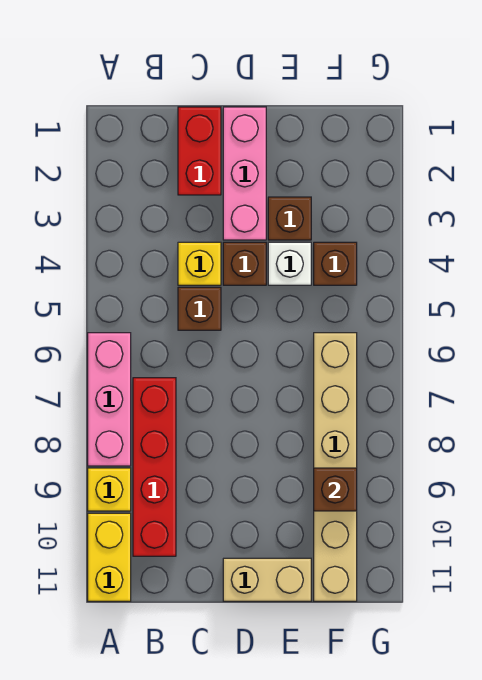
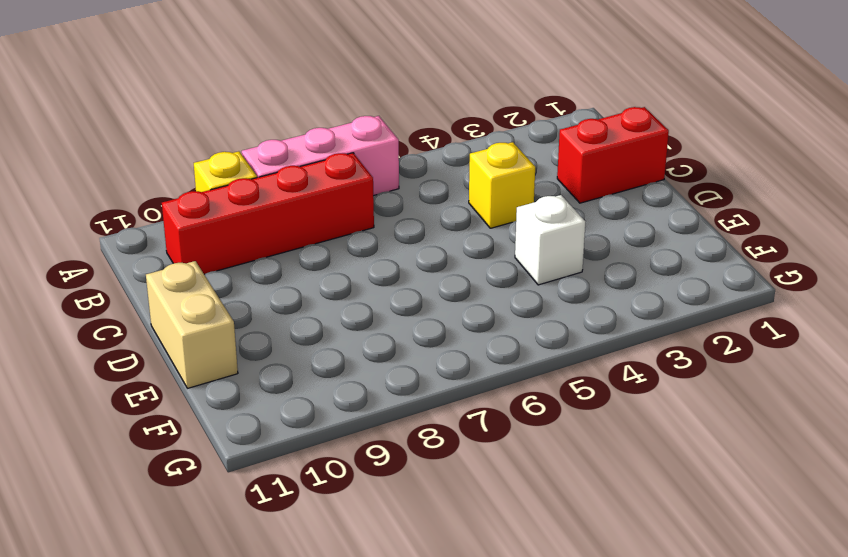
none -> yellow 1x2 brick [88,513,131,601]
none -> brown 1x1 brick [178,287,221,330]
none -> pink 1x3 brick [223,107,266,240]

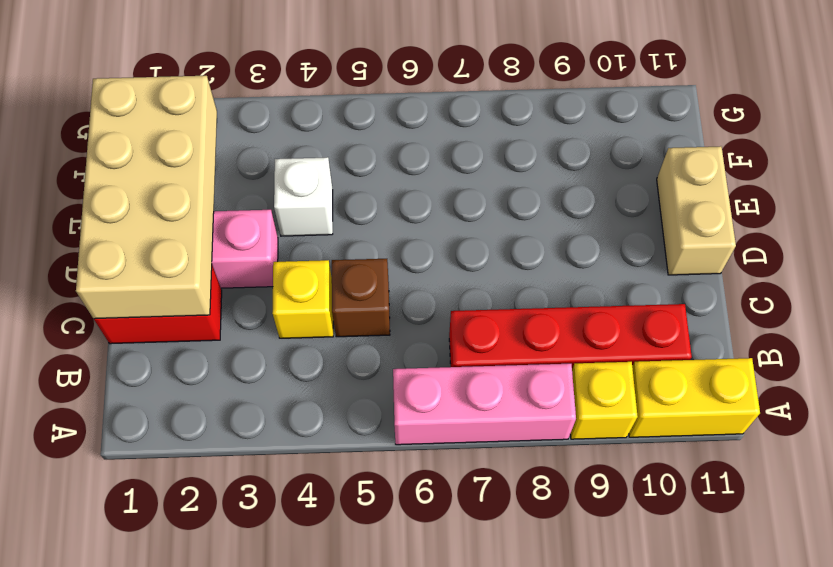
tan 2x4 brick [76,76,217,319] -> none
none -> brown 1x1 brick [223,242,266,285]
none -> brown 1x1 brick [268,197,311,240]
none -> brown 1x1 brick [314,242,357,285]

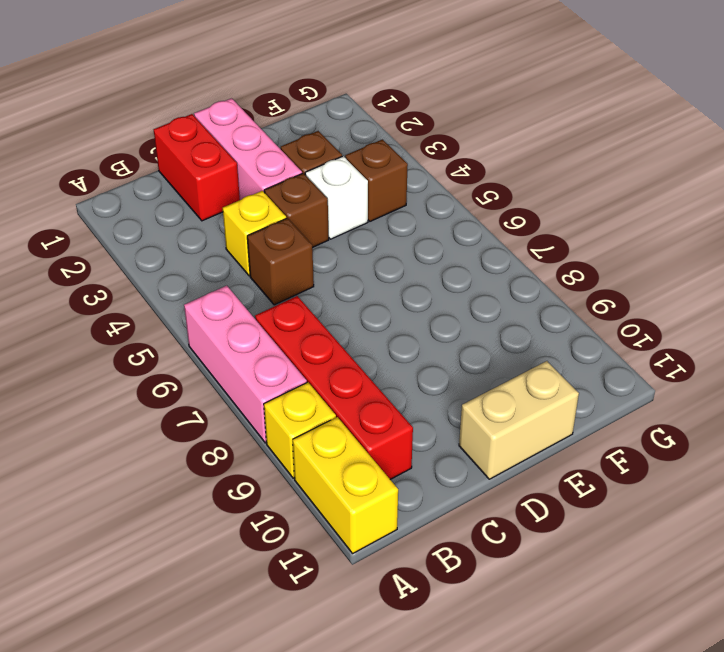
none -> tan 1x6 brick [314,333,357,601]
none -> brown 1x1 brick [314,468,357,511]

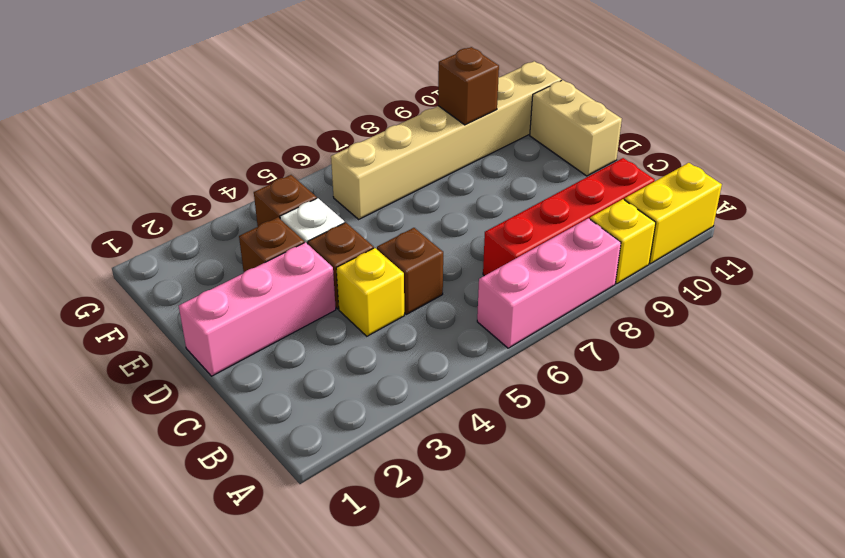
none -> red 1x2 brick [178,107,221,195]

